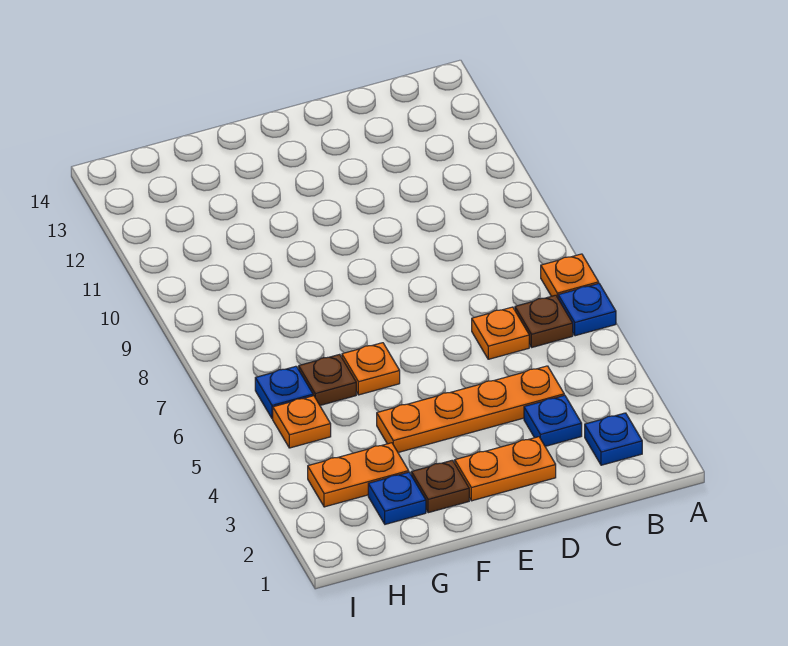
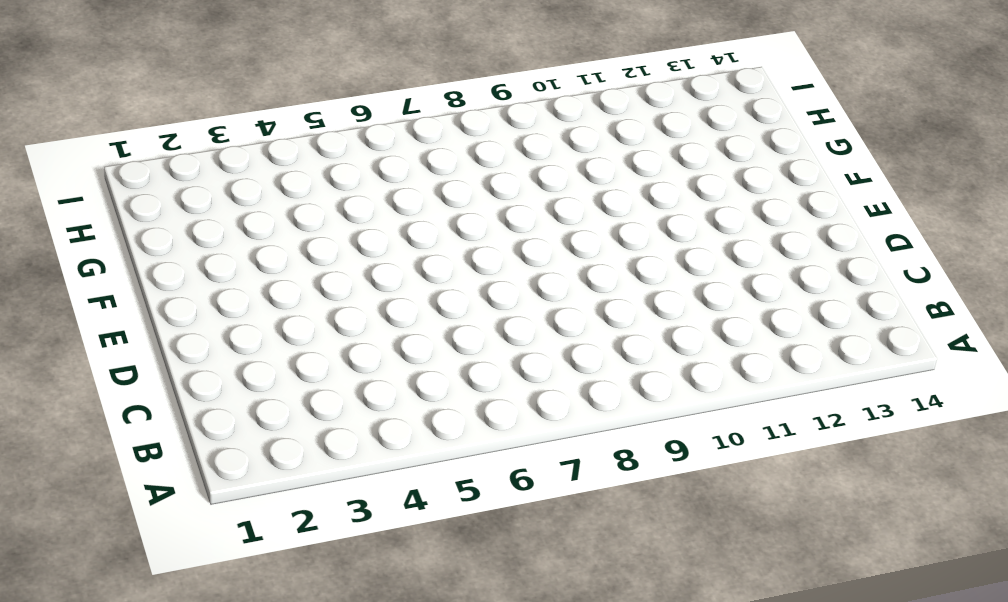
none -> blue 1x1 plate [558,284,616,336]
none -> orange 1x1 plate [541,254,599,298]
none -> blue 1x1 plate [585,413,642,465]

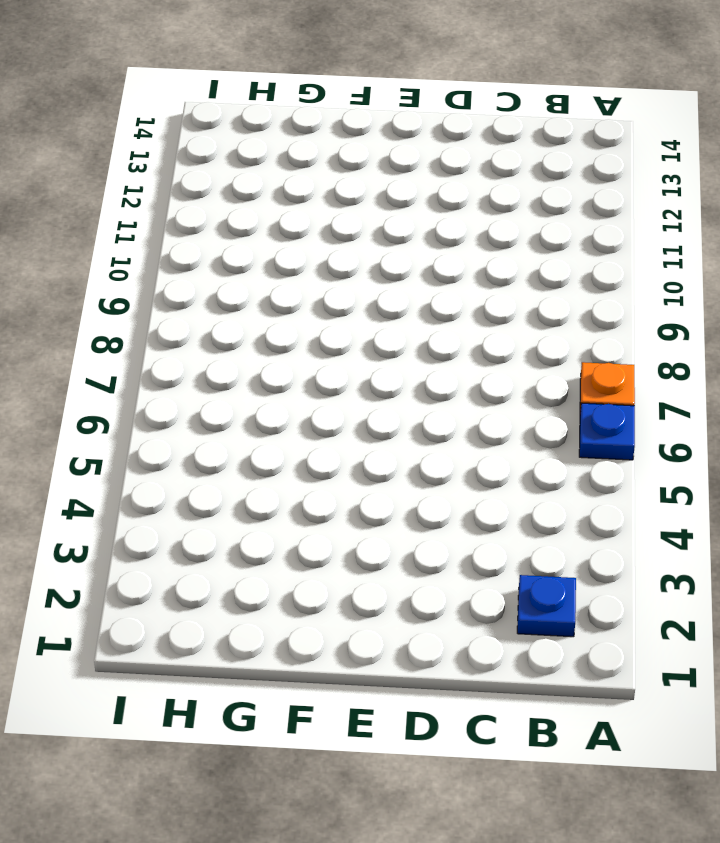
none -> brown 1x1 plate [515,295,573,347]
none -> blue 1x1 plate [524,395,582,446]
none -> orange 1x4 plate [377,366,564,452]

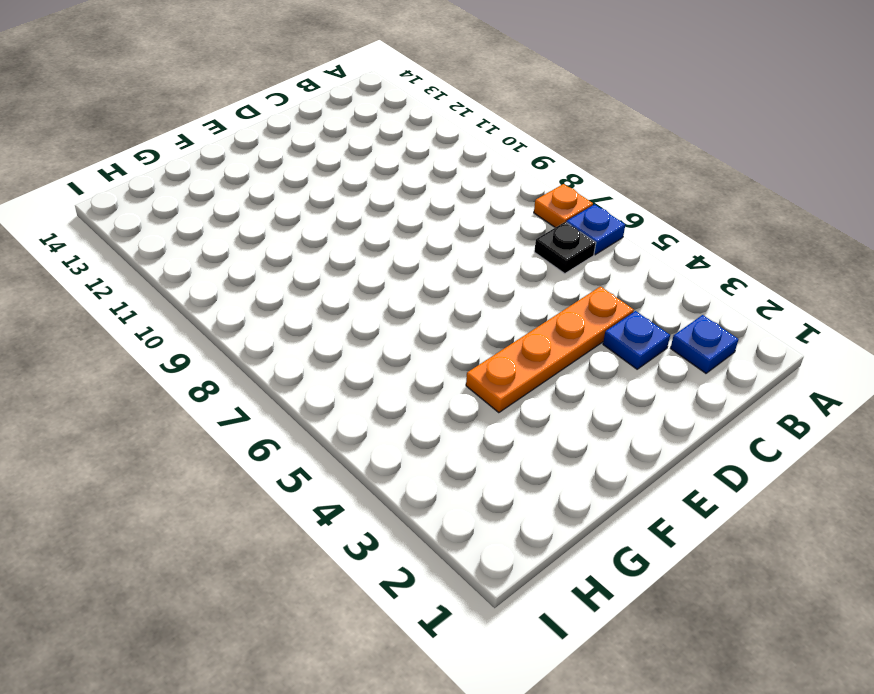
black 1x1 plate [534,222,596,274] -> brown 1x1 plate [515,295,573,347]
none -> orange 1x1 plate [472,307,529,359]
none -> orange 1x2 plate [455,437,556,501]
none -> brown 1x1 plate [411,460,469,513]

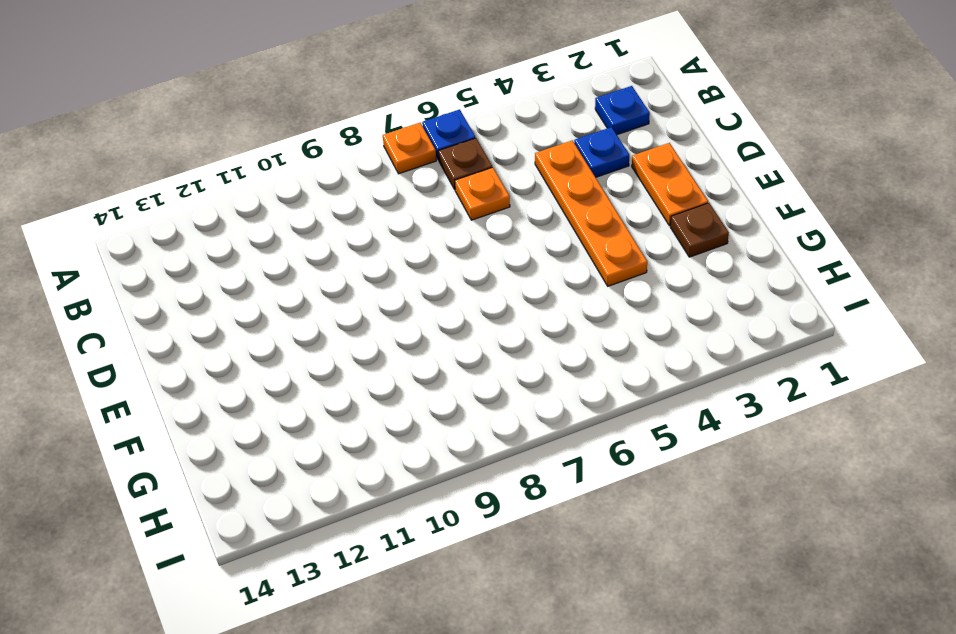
none -> orange 1x1 plate [342,343,400,395]
none -> blue 1x1 plate [368,472,426,524]
none -> orange 1x2 plate [308,443,409,507]

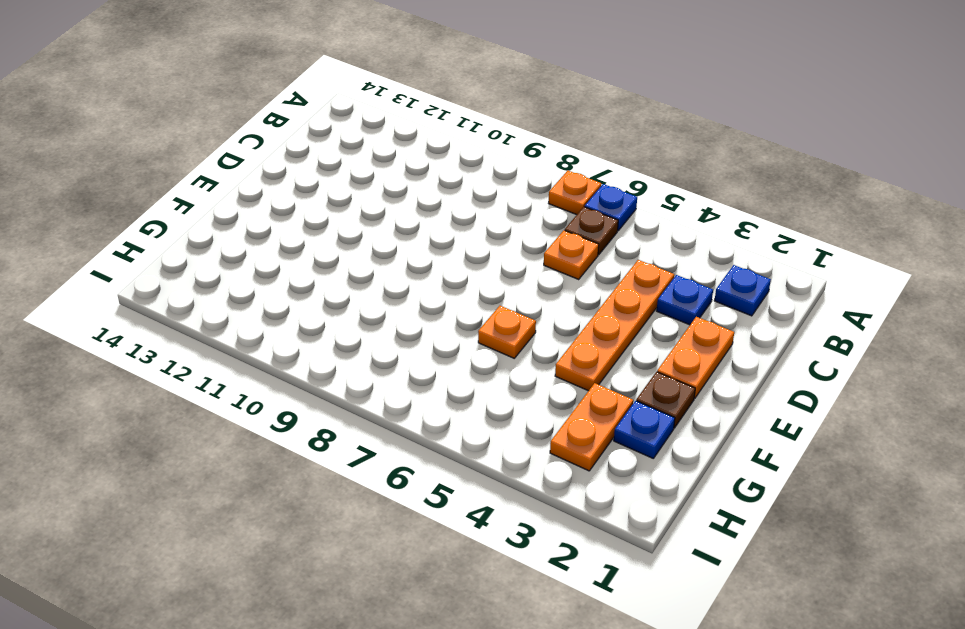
none -> brown 1x1 plate [299,354,356,405]
none -> orange 1x1 plate [273,396,331,448]
none -> blue 1x1 plate [255,366,313,419]

